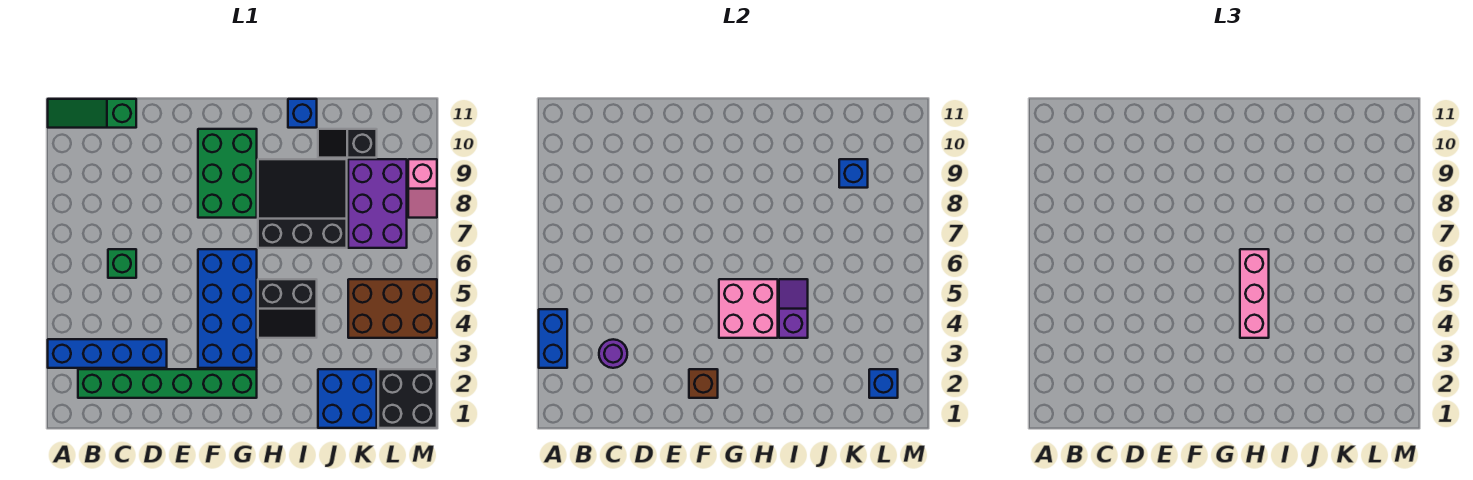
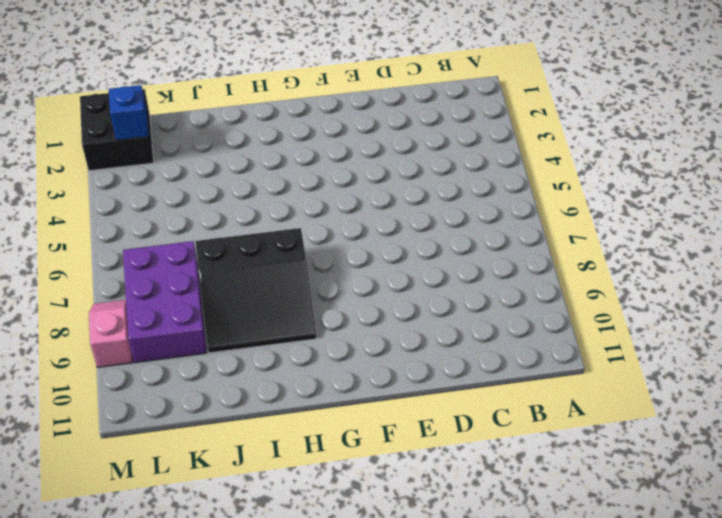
none -> blue 1x4 brick [48,339,167,368]
none -> green 1x3 slope [48,99,136,128]
none -> green 1x6 brick [78,369,257,398]

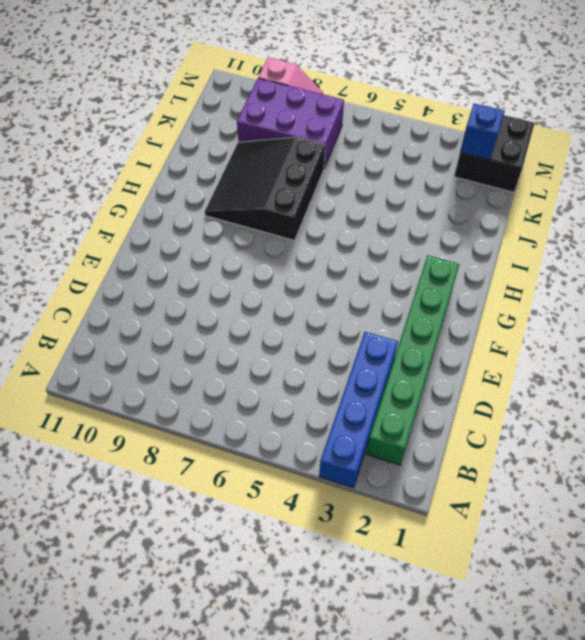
none -> green 1x3 slope [48,99,136,128]
none -> green 1x1 brick [108,249,136,278]
none -> blue 2x4 brick [198,249,257,368]

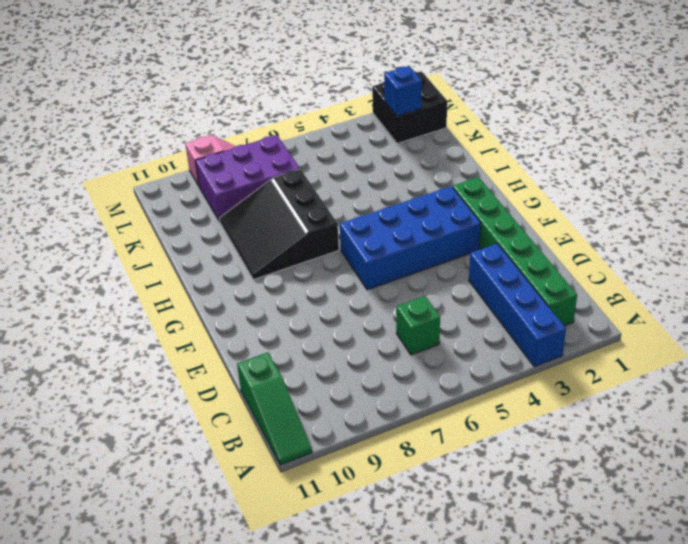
none -> green 2x3 brick [198,129,257,218]
none -> black 2x2 slope [258,279,317,338]
none -> blue 1x1 brick [288,99,317,128]

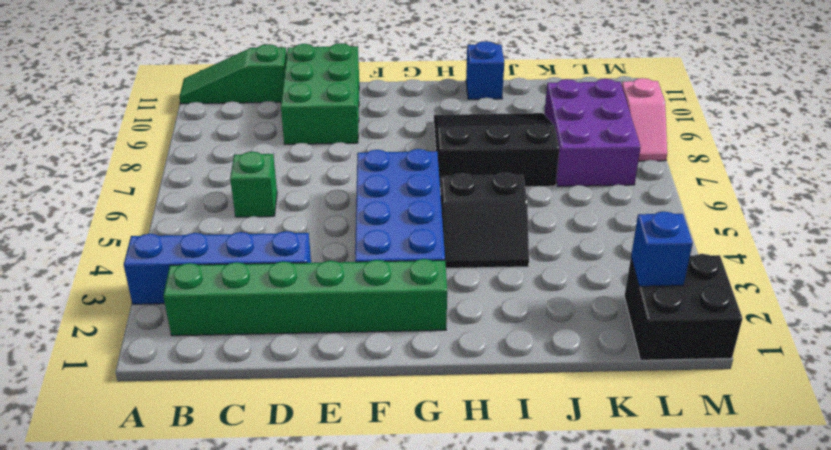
green 2x3 brick [281,43,359,144] -> green 2x3 brick moved to [198,129,257,218]
none -> blue 2x2 brick [318,369,377,428]
none -> black 1x2 slope [318,129,377,158]
none -> brown 2x3 brick [348,279,437,338]

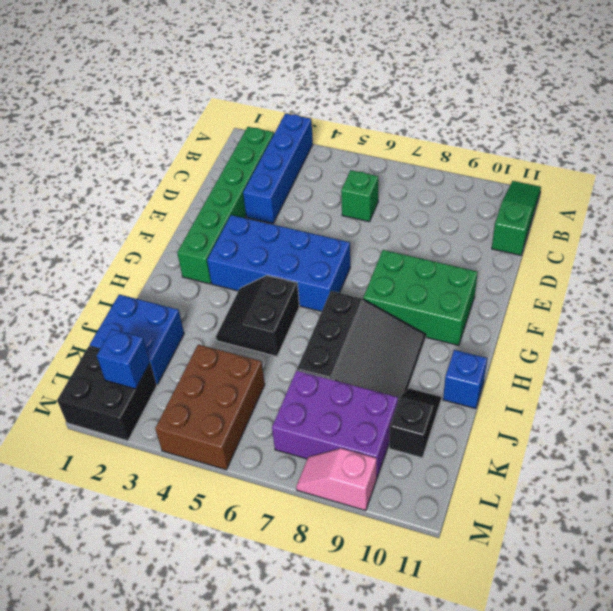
none -> blue 1x2 brick [539,309,567,368]
none -> purple 1x1 round brick [599,339,627,368]
none -> brown 1x1 brick [689,369,718,398]

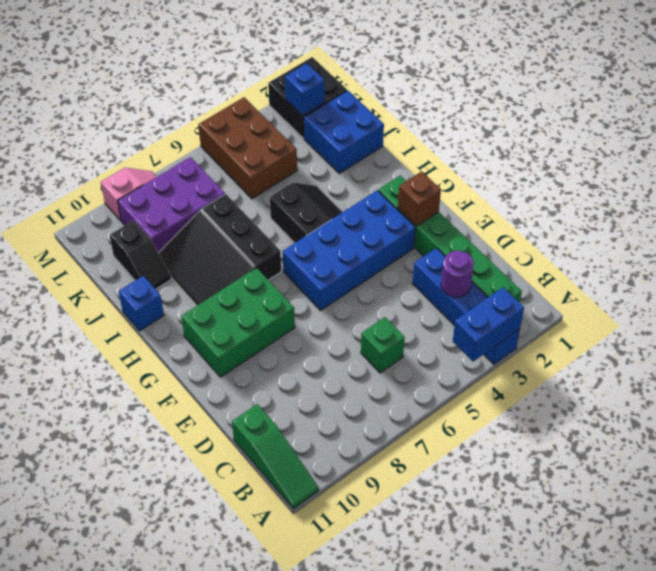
none -> pink 2x2 brick [719,279,778,338]
none -> purple 1x2 slope [779,279,808,338]
none -> blue 1x1 brick [839,159,868,188]

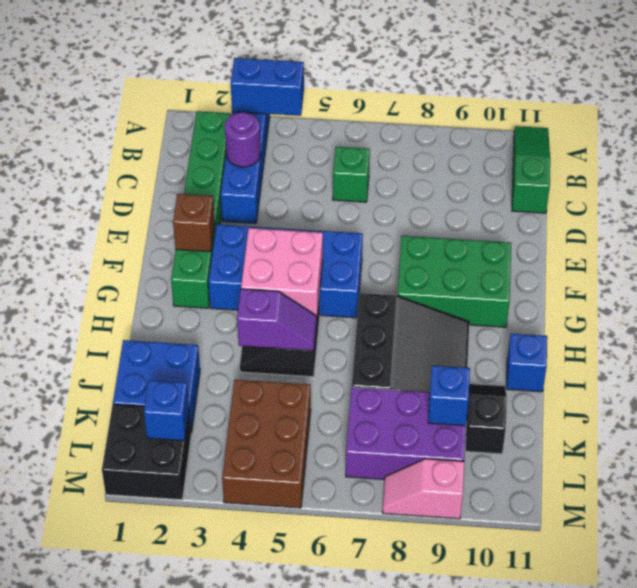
none -> pink 1x3 brick [1240,249,1269,338]

